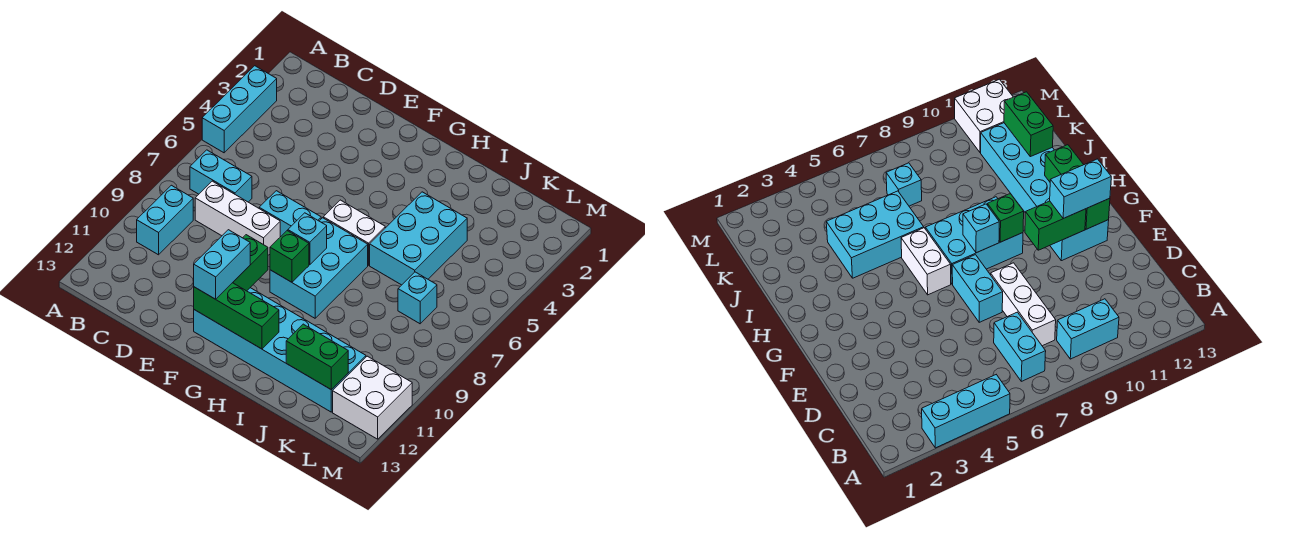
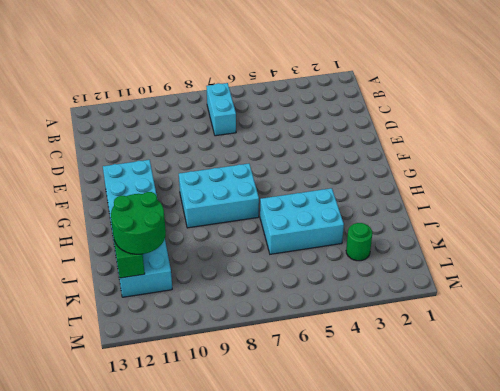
green 2x2 round brick [111,192,166,254] -> none
green 1x1 round brick [346,223,372,261] -> none
none -> cyan 1x3 brick [202,66,277,153]
none -> cyan 1x2 brick [137,185,193,255]
none -> white 1x3 brick [195,181,280,255]

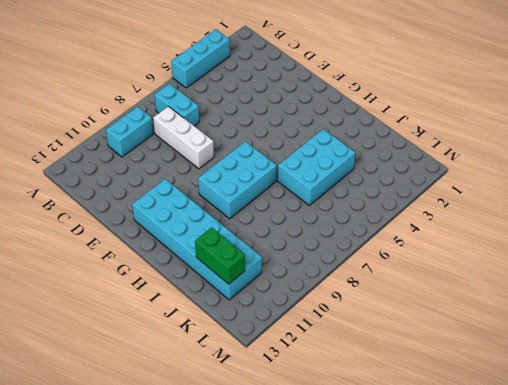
none -> cyan 1x2 brick [259,191,321,237]
none -> white 1x2 brick [323,200,385,265]
none -> cyan 1x1 brick [398,272,437,324]

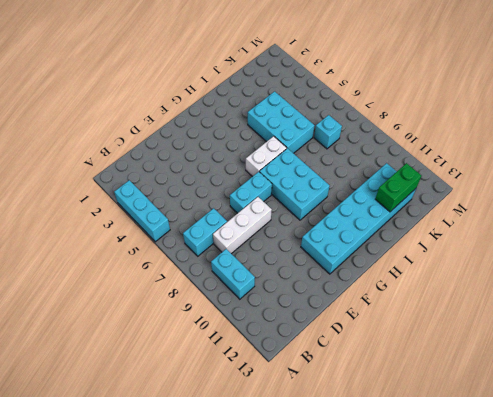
none -> white 2x2 brick [333,356,412,439]
none -> green 1x2 brick [233,235,268,291]
none -> green 1x3 brick [194,283,279,349]

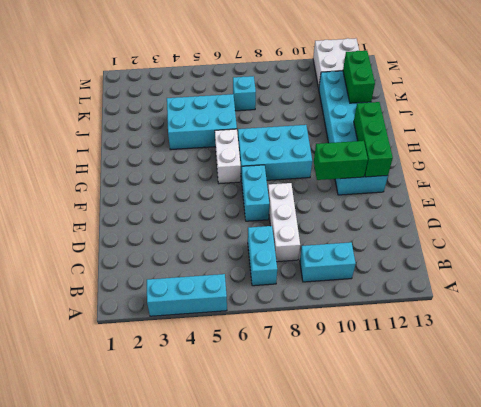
none -> cyan 1x1 brick [288,213,327,265]
none -> green 1x1 brick [270,231,309,282]
none -> cyan 1x2 brick [194,230,250,299]

